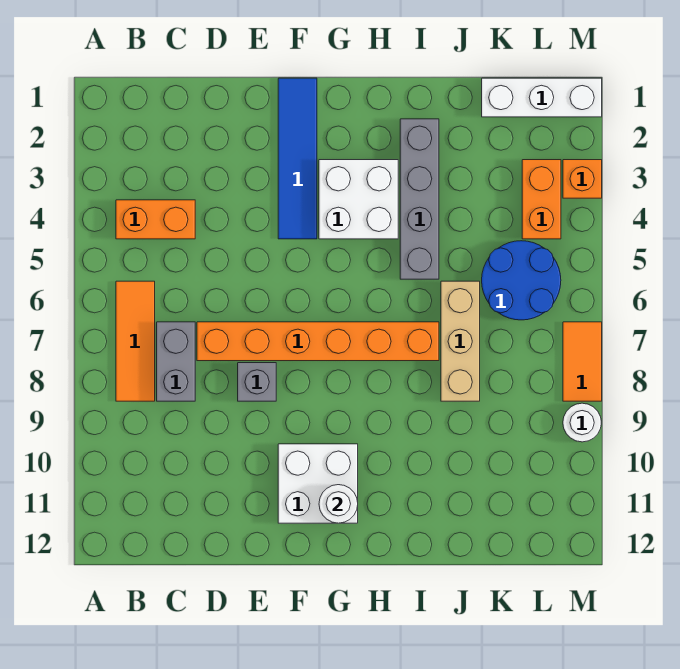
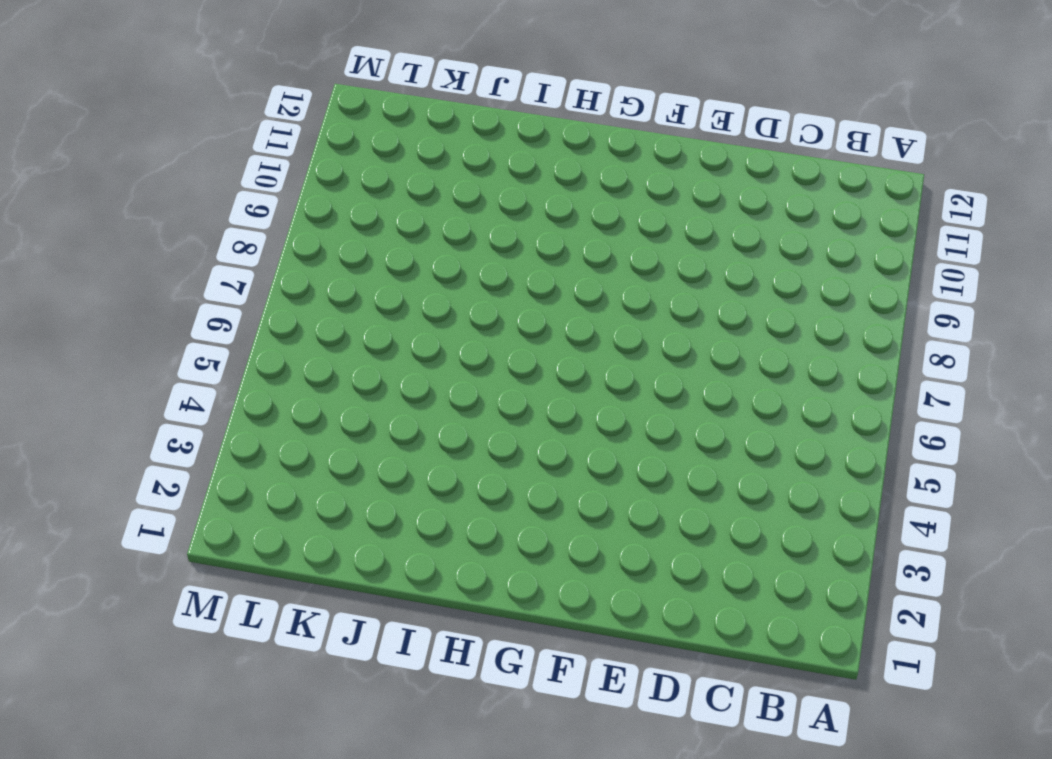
none -> orange 1x2 brick [116,200,195,239]
none -> orange 1x3 tile [116,281,155,401]
none -> grey 1x2 brick [157,322,195,401]

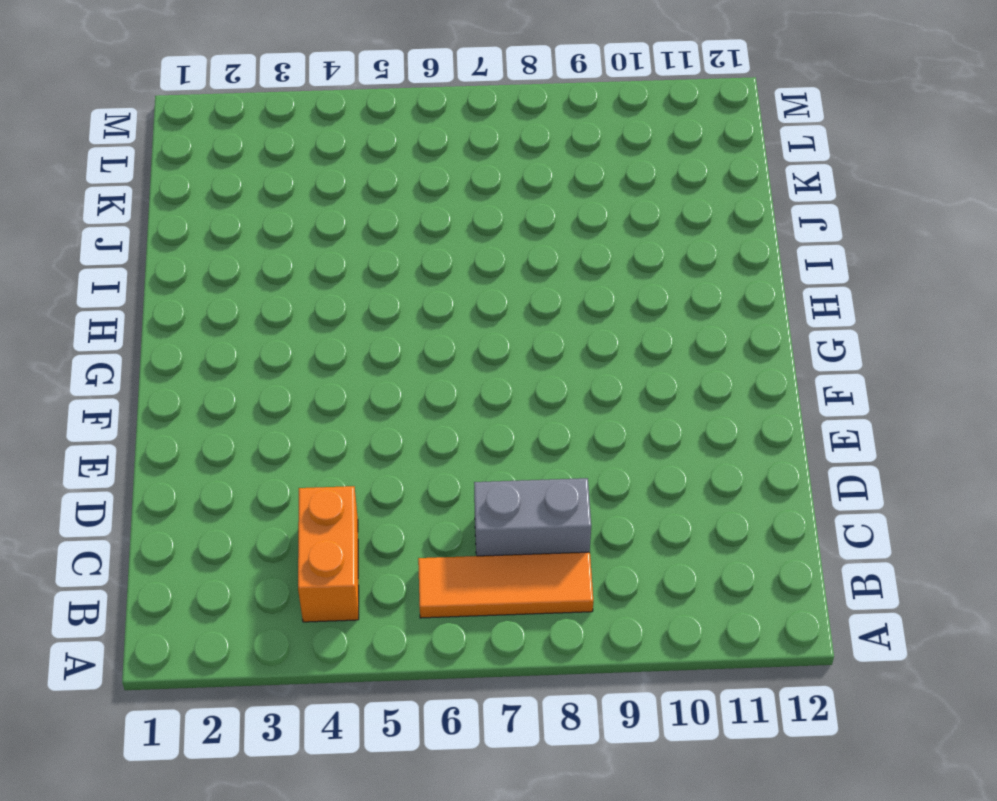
none -> orange 1x6 brick [197,322,439,361]
none -> grey 1x1 brick [238,363,276,401]
none -> blue 1x4 tile [278,78,317,239]

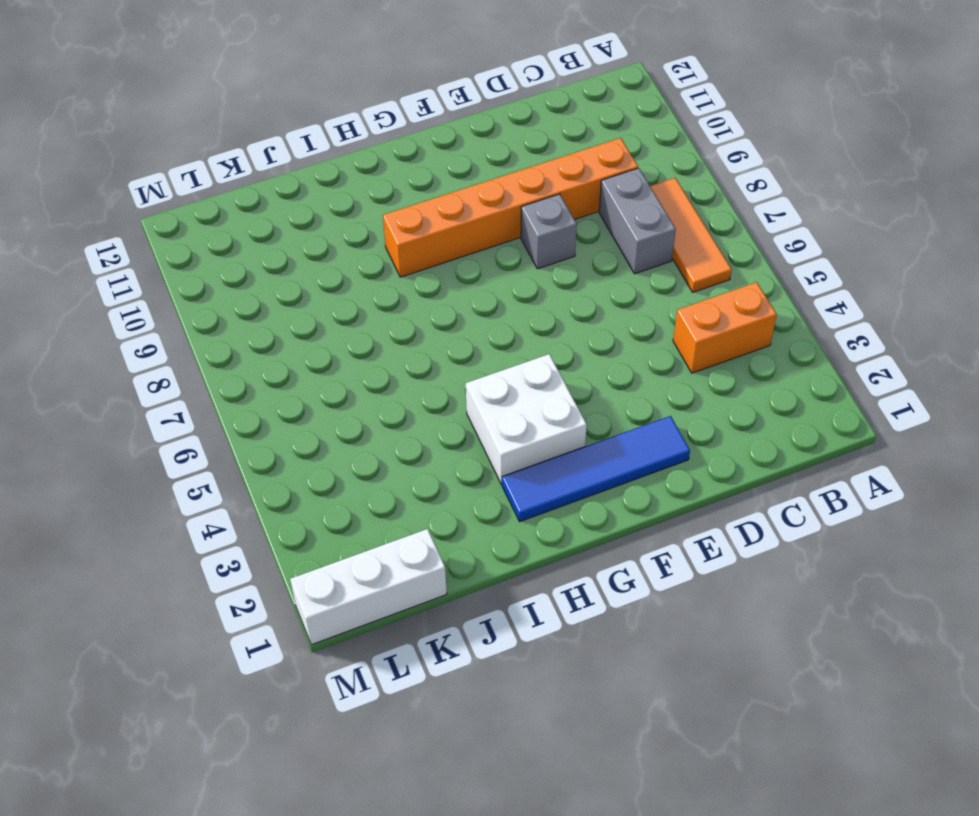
orange 1x6 brick [383,138,638,277] -> orange 1x6 brick moved to [197,322,439,361]
blue 1x4 tile [502,416,690,522] -> blue 1x4 tile turned to [278,78,317,239]
none -> white 2x2 brick [278,444,358,523]
none -> grey 1x4 brick [400,119,439,279]
none -> tan 1x3 brick [441,281,480,401]

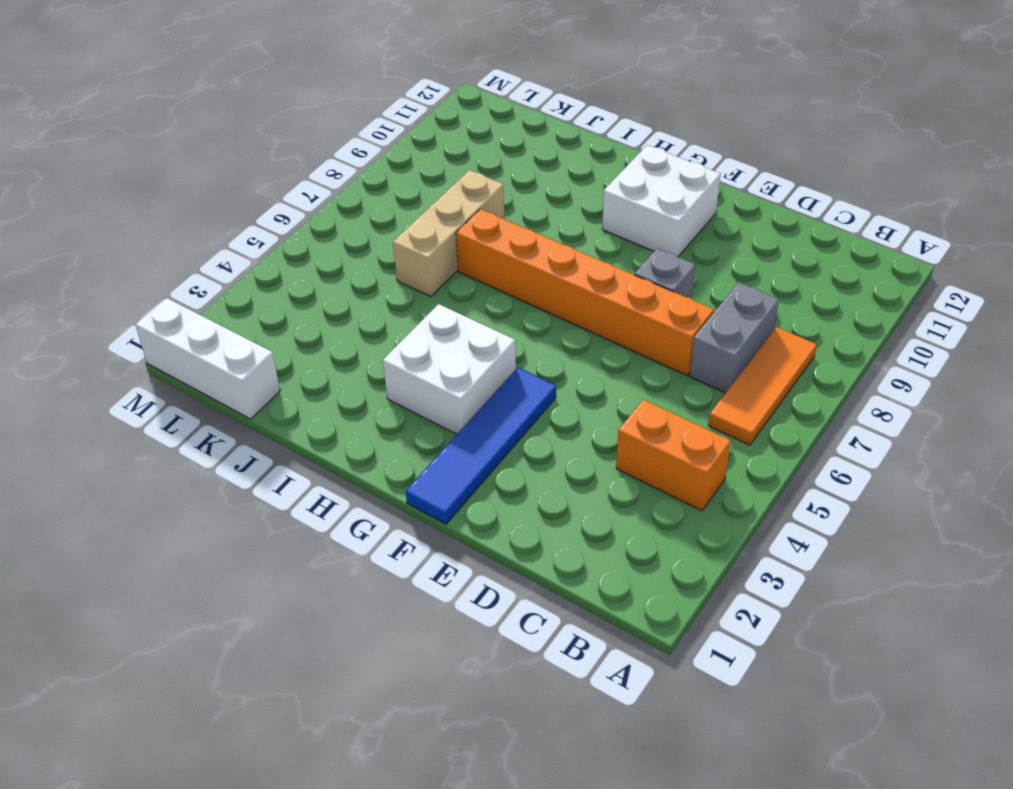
none -> grey 1x4 brick [400,119,439,279]
none -> blue 2x2 round brick [482,241,561,320]
none -> orange 1x2 brick [522,160,561,239]

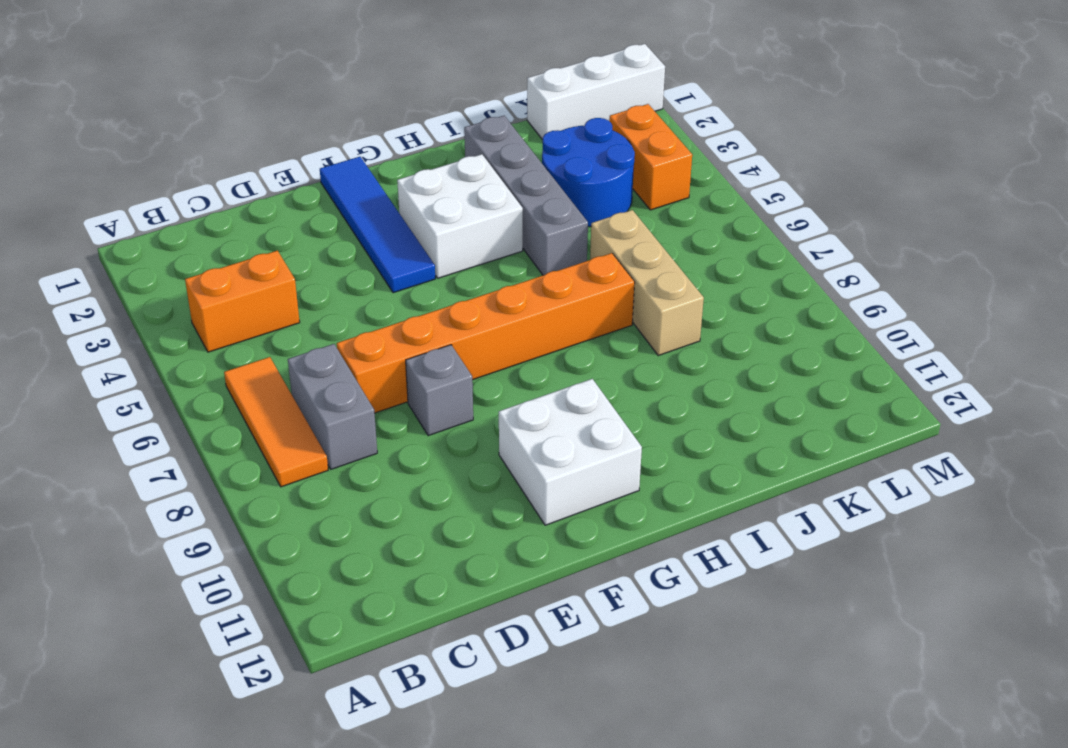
blue 2x2 round brick [542,118,635,227] -> blue 2x2 round brick moved to [482,241,561,320]
none -> orange 1x1 brick [563,160,602,198]
none -> orange 1x2 tile [563,322,602,401]
none -> white 1x1 round brick [563,403,601,442]

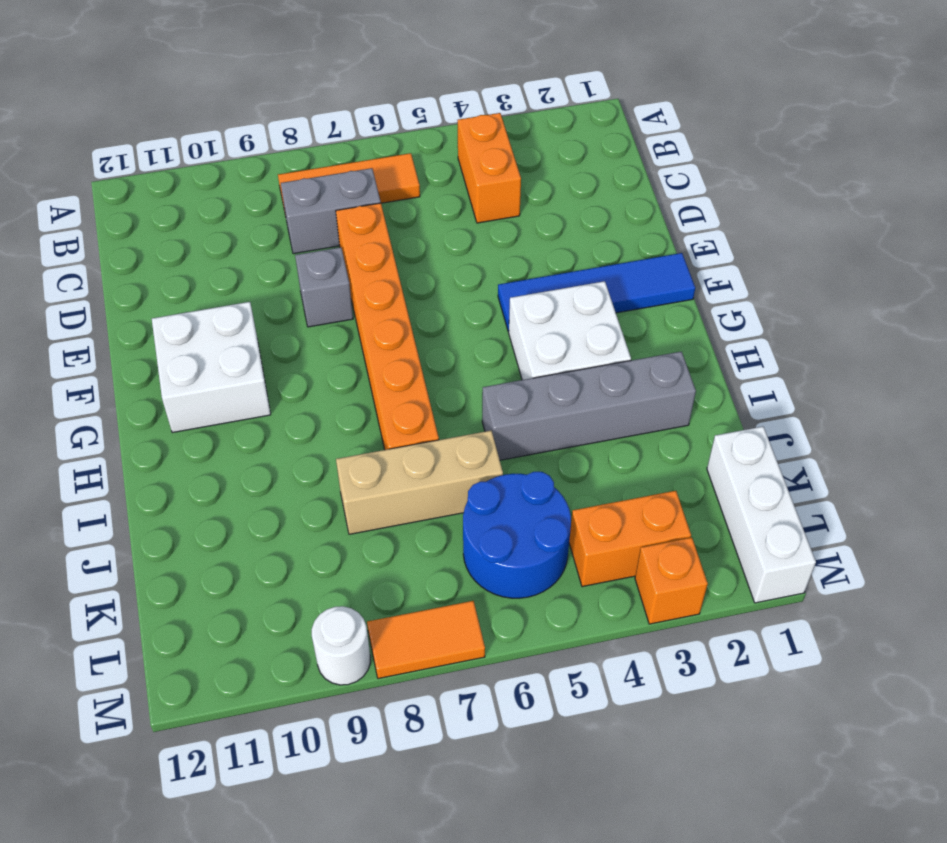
none -> white 1x1 round brick [319,485,358,523]

